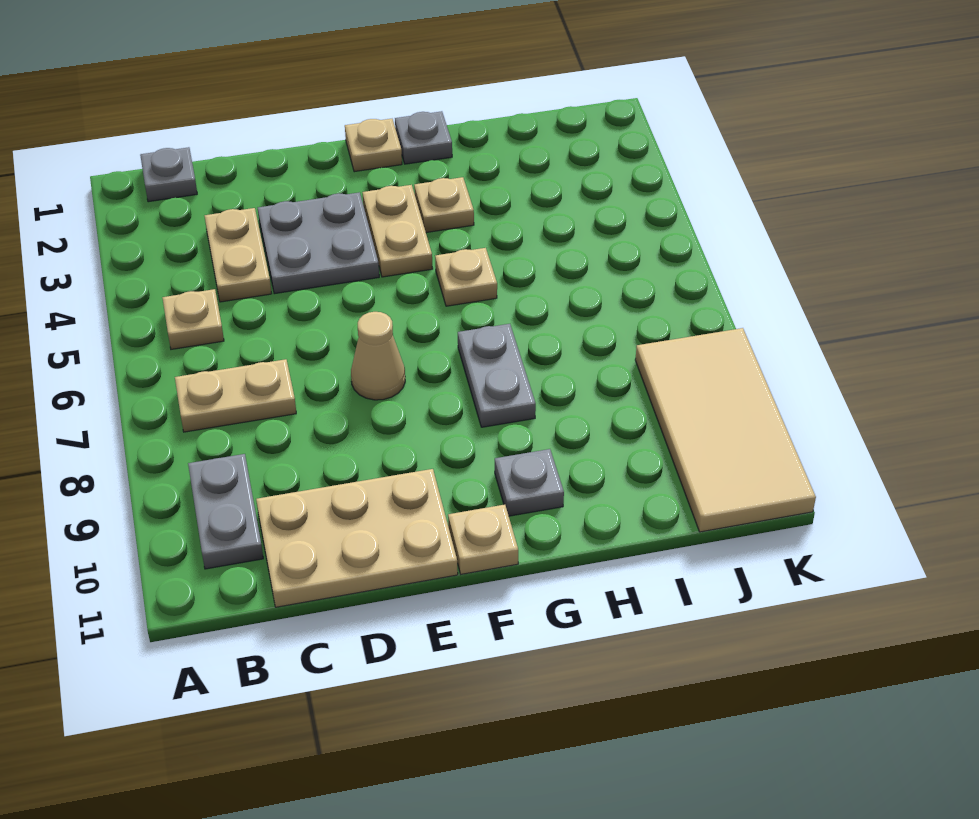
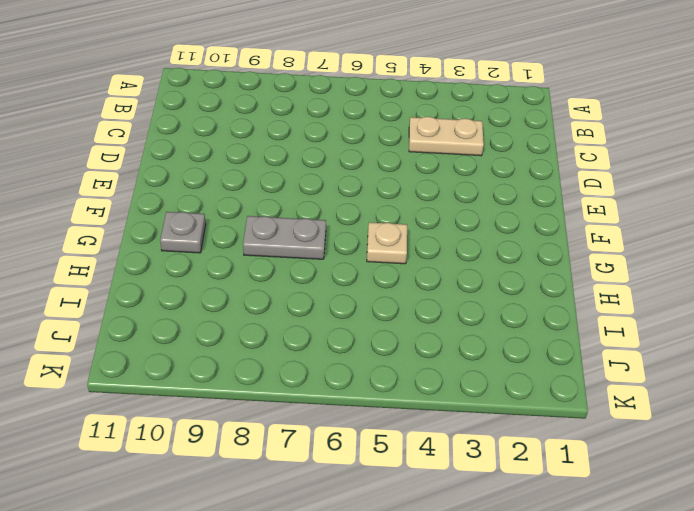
none -> grey 1x1 plate [140,147,197,202]
none -> tan 1x1 plate [162,289,224,349]
none -> tan 1x2 plate [175,359,296,432]

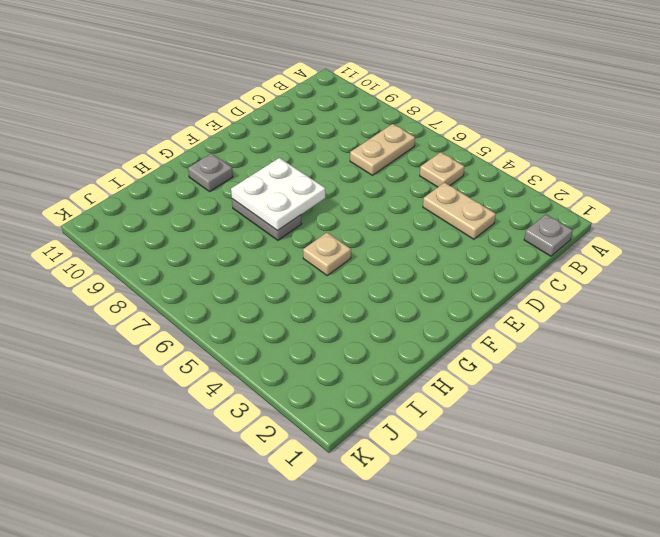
white 2x2 plate [231,158,325,231] -> none
none -> grey 1x2 plate [188,454,263,569]
none -> tan 2x3 plate [256,469,458,607]
none -> grey 2x2 plate [258,192,379,294]

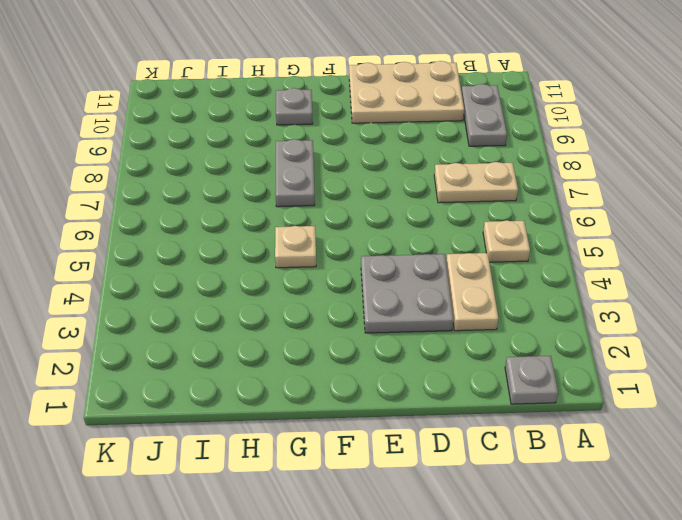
none -> tan 1x1 cone [351,312,405,400]
none -> tan 1x1 plate [345,119,402,172]
none -> tan 1x2 plate [362,185,433,277]

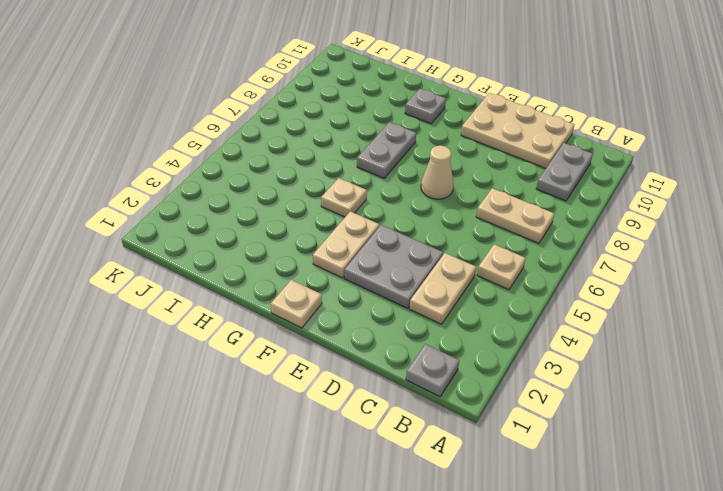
none -> tan 1x1 plate [448,505,518,574]
none -> grey 1x1 plate [395,111,452,164]
none -> tan 1x1 plate [414,177,474,232]

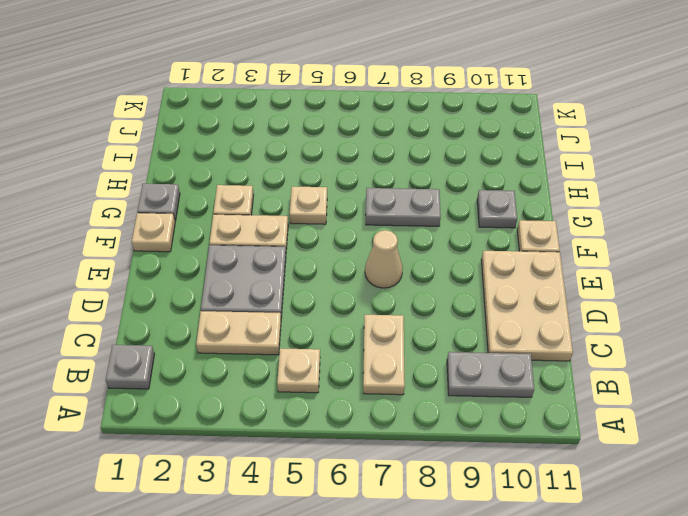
none -> tan 2x4 tile [635,328,816,532]

